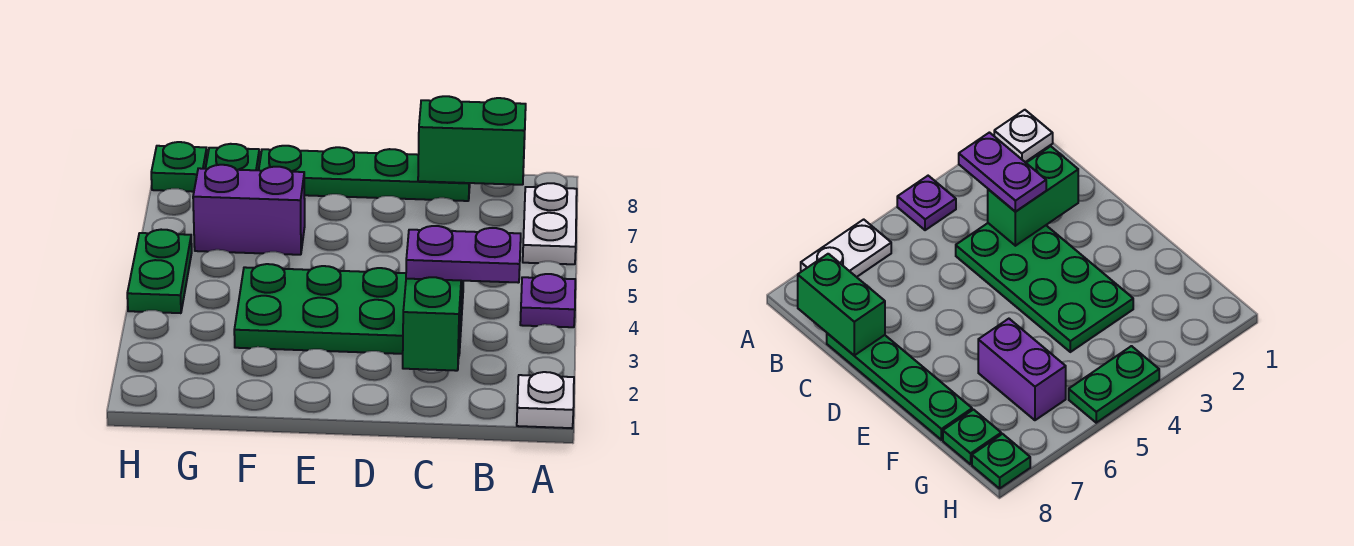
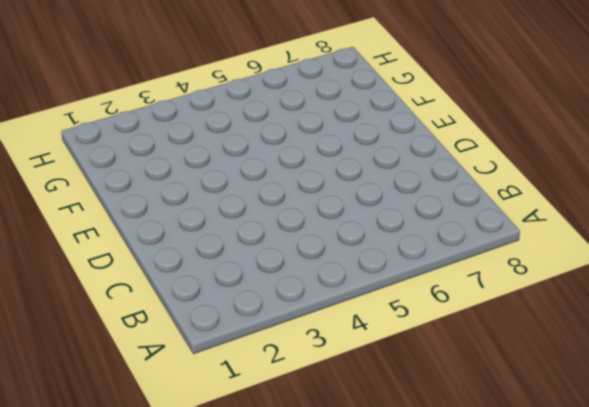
none -> white 1x1 plate [517,372,574,428]
none -> purple 1x1 plate [520,274,575,327]
none -> white 1x2 plate [523,183,577,264]

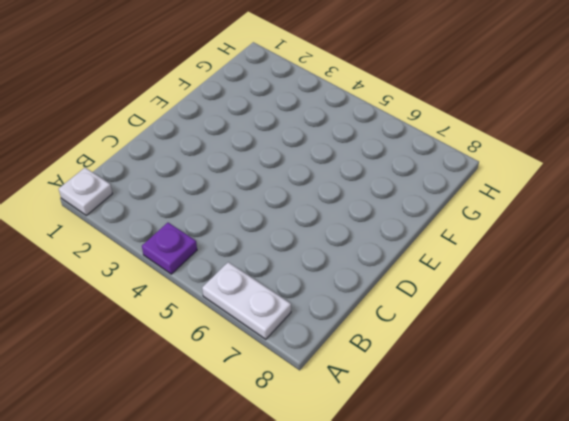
none -> green 2x4 plate [234,264,463,354]
none -> green 1x4 plate [259,146,470,201]
none -> purple 1x2 brick [193,165,305,255]

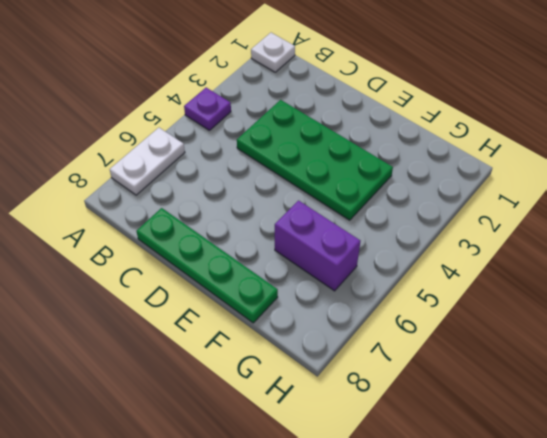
none -> green 1x1 plate [206,144,260,170]
none -> green 1x2 plate [127,230,192,313]
none -> green 1x1 plate [151,142,207,192]

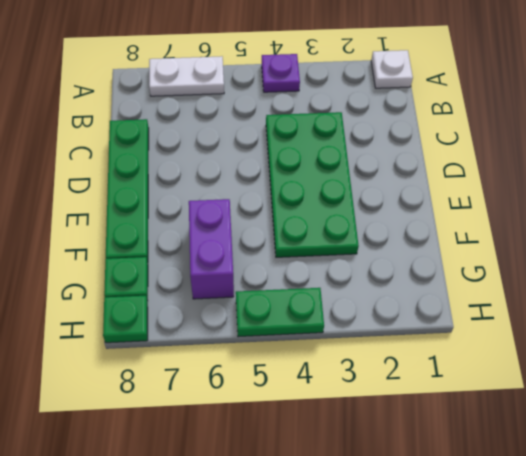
none -> green 1x2 brick [418,96,526,185]
none -> green 1x2 brick [403,277,462,371]
none -> purple 1x2 plate [406,226,521,283]

